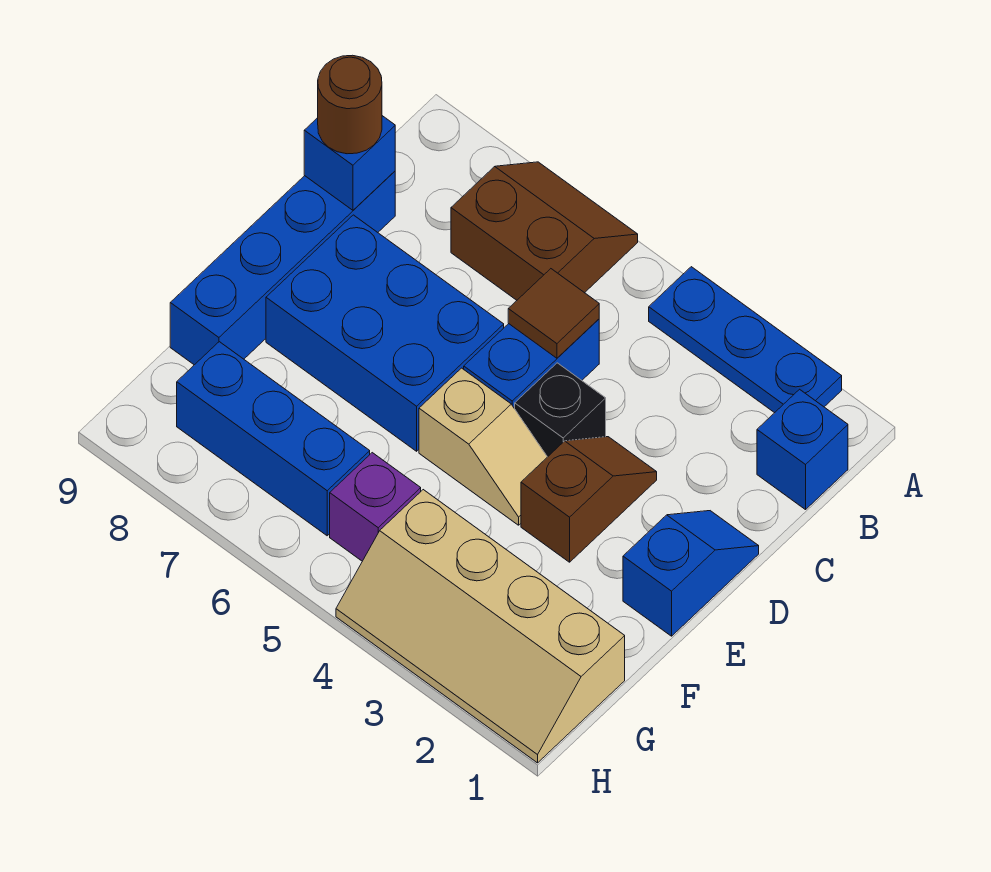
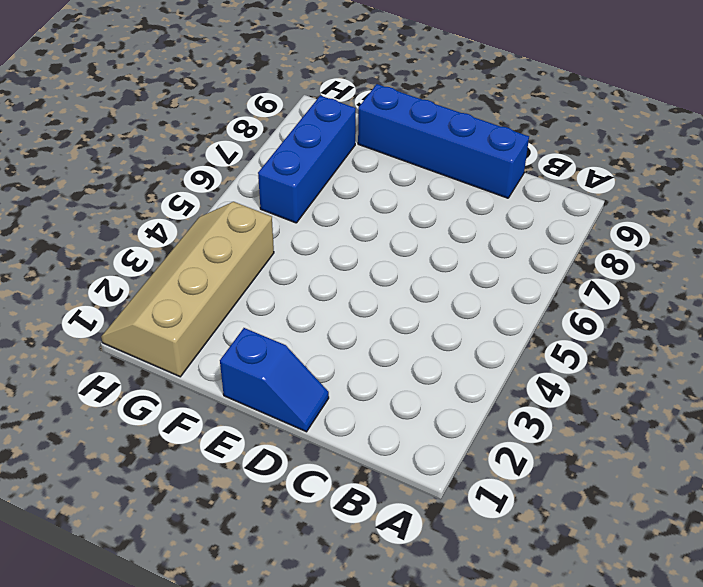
none -> blue 1x3 plate [649,267,842,413]
none -> brown 2x2 slope [451,162,638,300]
none -> blue 1x1 brick [757,389,848,510]

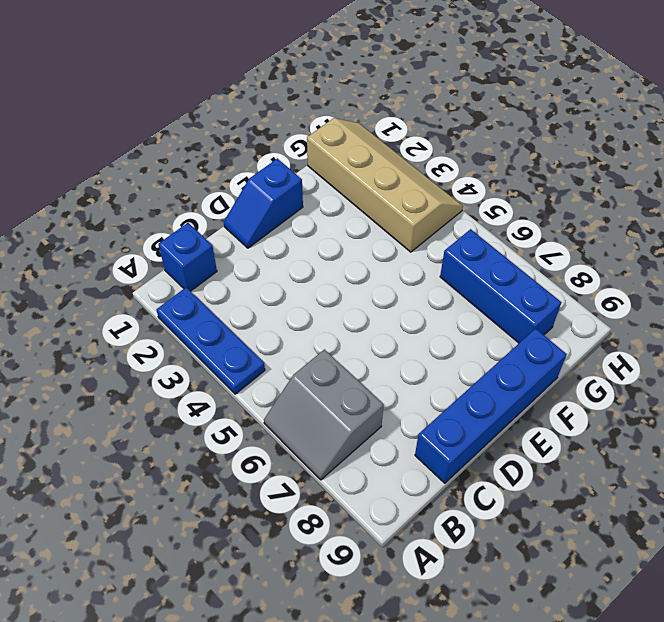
grey 2x2 slope [264,349,384,480] -> brown 2x2 slope [451,162,638,300]
none -> blue 1x2 brick [464,319,599,409]
none -> brown 1x2 slope [521,437,657,562]
none -> black 1x1 brick [515,363,606,457]

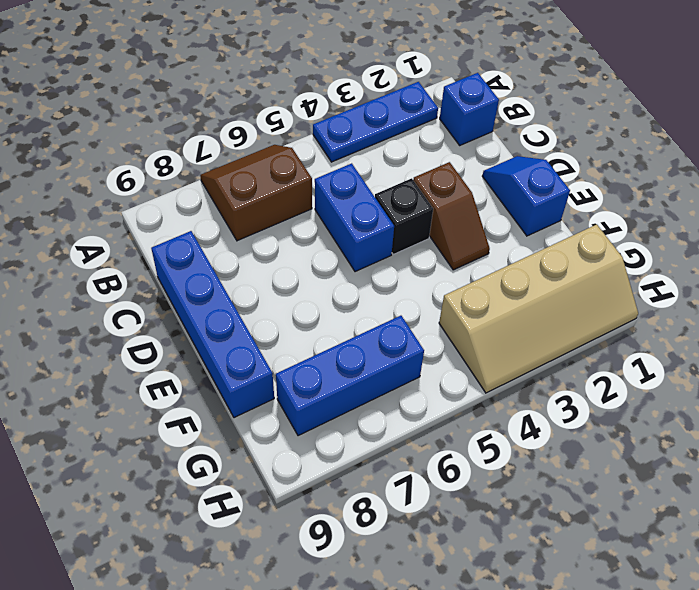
brown 1x2 slope [413,162,490,270] -> brown 1x2 slope turned to [521,437,657,562]
none -> blue 2x3 brick [266,215,504,451]
none -> tan 1x2 slope [419,368,547,525]
none -> purple 1x1 brick [330,453,421,561]

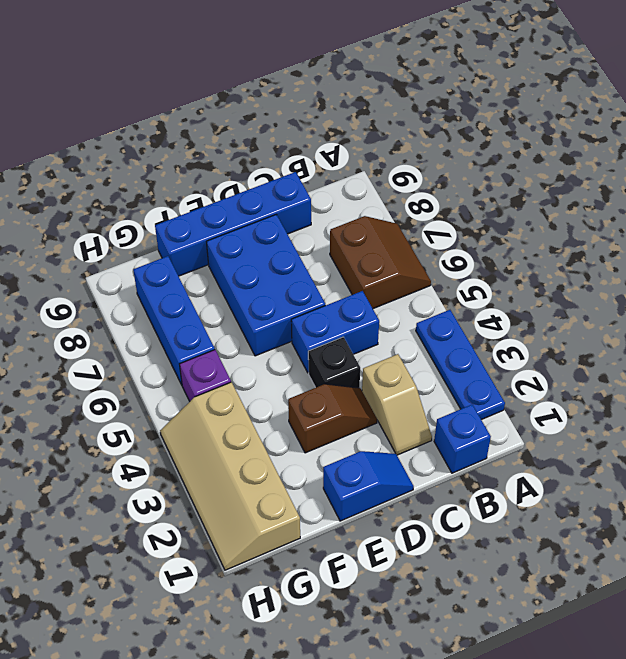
tan 1x2 slope [362,354,432,455] -> tan 1x2 slope moved to [419,368,547,525]
none -> brown 1x1 tile [508,269,599,358]
none -> blue 1x1 brick [304,116,395,210]
none -> brown 1x1 round brick [318,55,382,154]

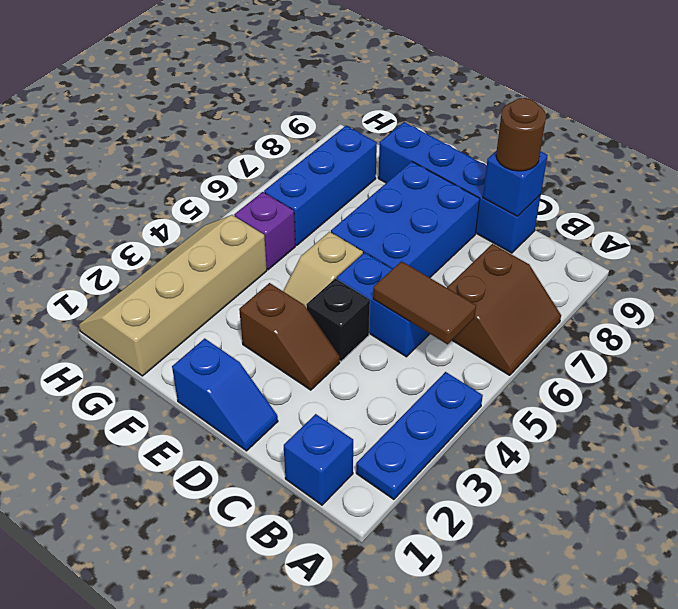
brown 1x2 tile [373,261,476,344] -> brown 1x1 tile [508,269,599,358]

